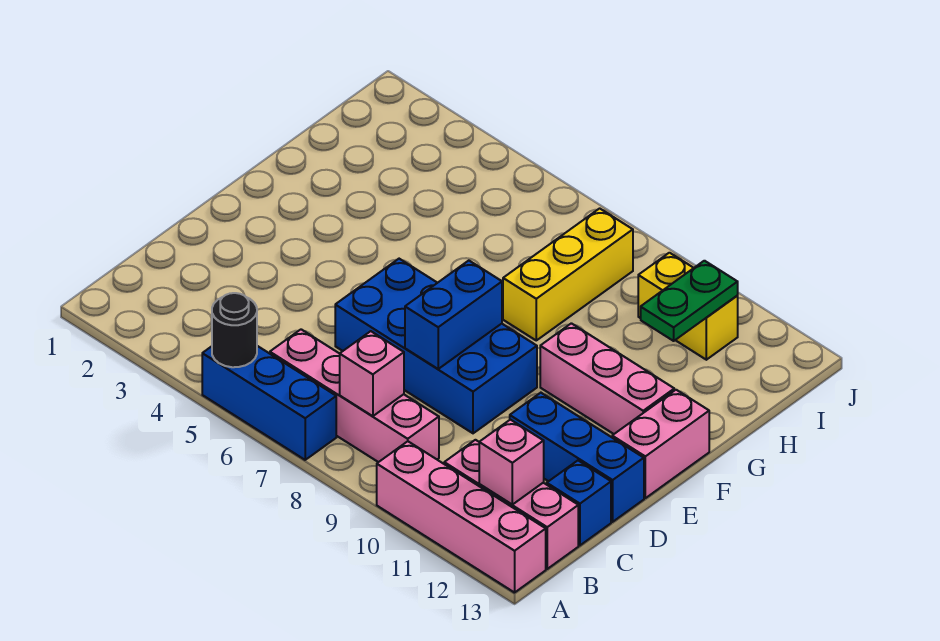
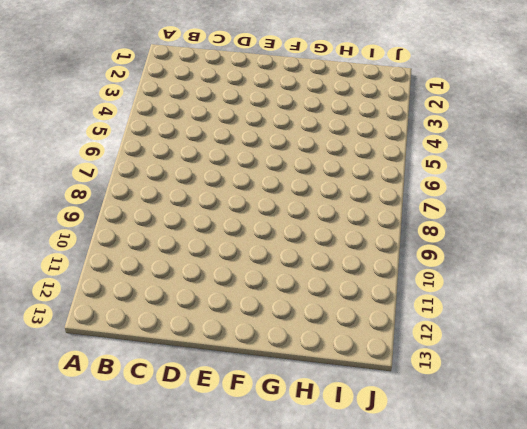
none -> blue 1x3 brick [202,346,336,460]
none -> pink 1x4 brick [377,441,546,593]
none -> pink 1x4 brick [270,329,439,462]

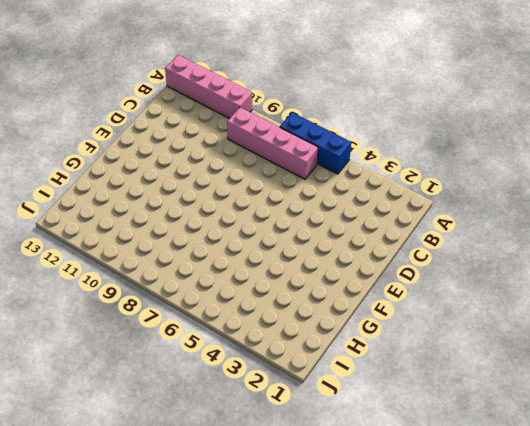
none -> pink 1x3 brick [444,440,578,569]
none -> blue 1x1 brick [547,461,611,545]
none -> blue 2x4 brick [335,259,537,433]

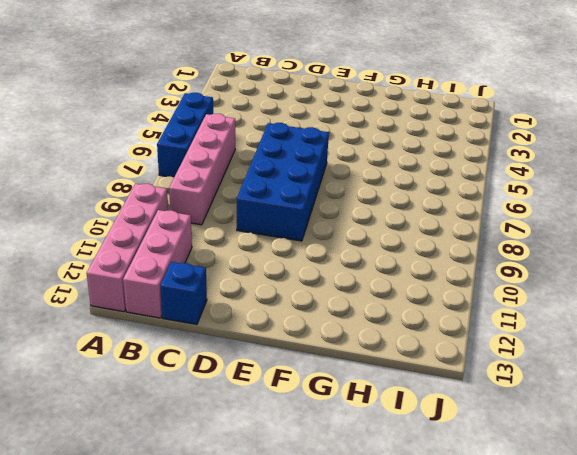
none -> blue 1x3 brick [510,393,644,522]
none -> pink 1x2 brick [612,390,709,498]
none -> pink 1x3 brick [540,323,674,434]

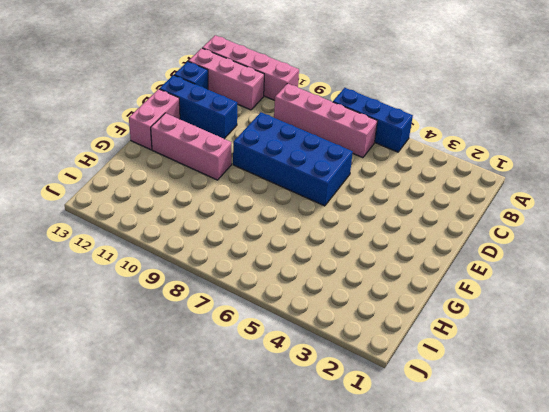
none -> yellow 1x3 brick [503,208,633,340]
none -> yellow 1x2 brick [638,253,738,360]
none -> black 1x1 round brick [212,293,257,367]

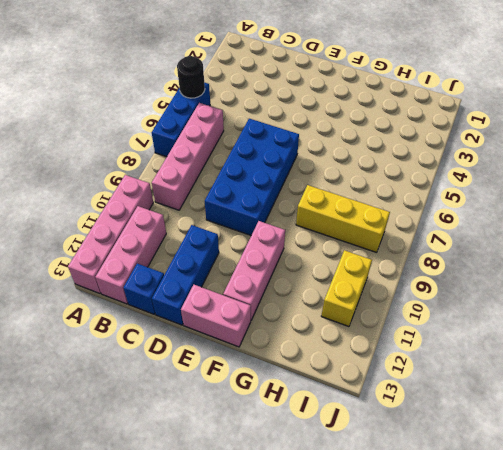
none -> pink 1x1 brick [340,331,404,416]
none -> pink 1x1 brick [479,420,544,505]
none -> blue 1x2 brick [405,261,502,369]

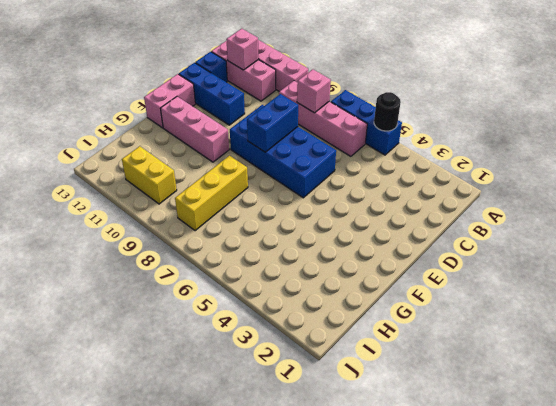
none -> green 1x2 plate [641,261,738,341]

